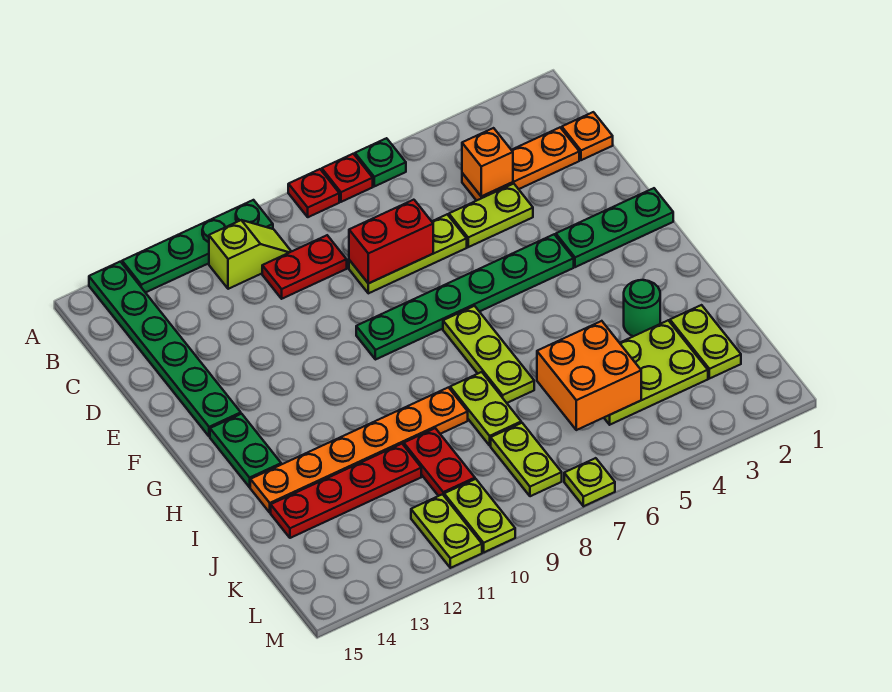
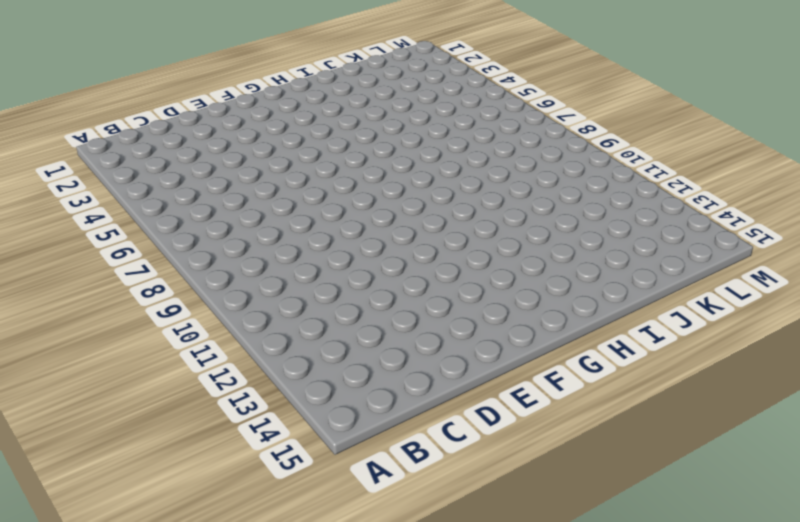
none -> green 1x1 plate [355,138,406,186]
none -> red 1x1 plate [322,154,373,202]
none -> red 1x1 plate [288,169,339,217]

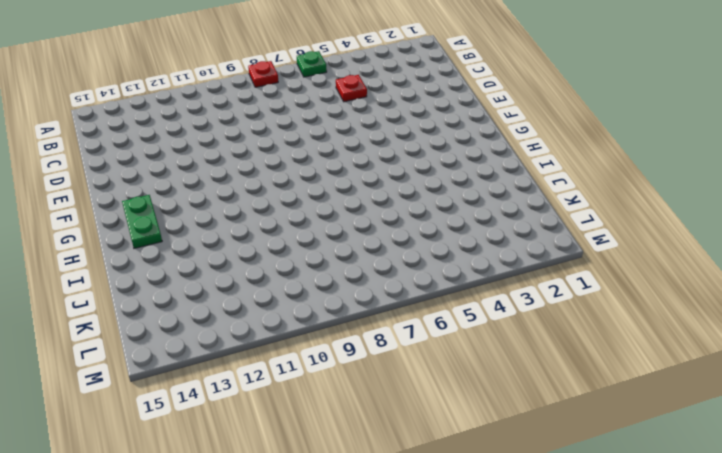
red 1x1 plate [336,75,367,102] -> red 1x1 plate moved to [322,154,373,202]
none -> green 1x4 plate [122,200,273,293]
none -> green 1x6 plate [89,262,241,437]
none -> lime 1x2 slope [209,220,291,289]

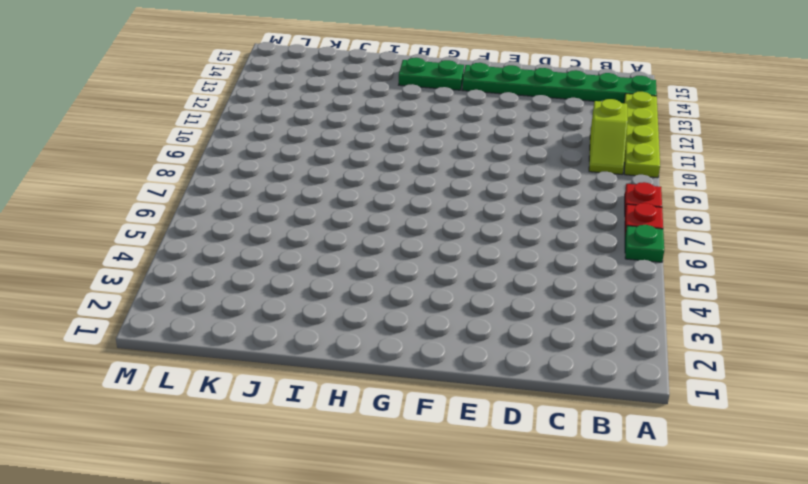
lime 1x4 plate [624,92,660,178] -> green 1x4 plate [122,200,273,293]
none -> orange 1x1 plate [562,112,613,160]
none -> orange 1x3 plate [462,128,579,201]
none -> red 1x2 plate [262,235,347,299]

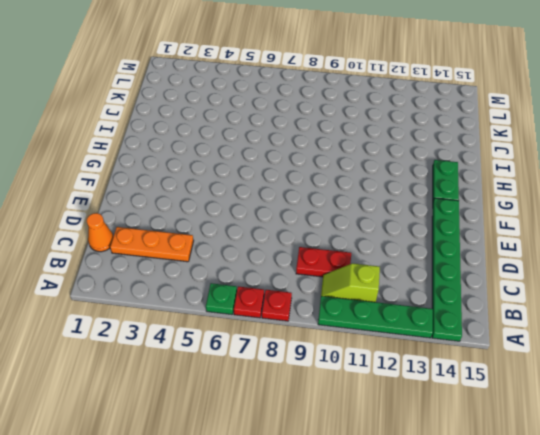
orange 1x1 cone [87,213,113,252] -> orange 1x1 plate [562,112,613,160]
none -> lime 1x2 plate [449,184,533,247]
none -> lime 1x3 plate [349,215,467,293]
none -> green 1x3 plate [556,188,673,267]

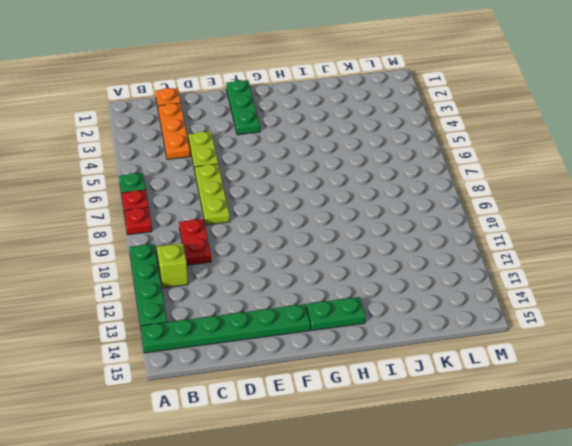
none -> green 1x6 plate [356,234,574,360]
none -> lime 1x3 plate [443,306,534,403]
none -> green 1x1 round brick [624,280,660,336]

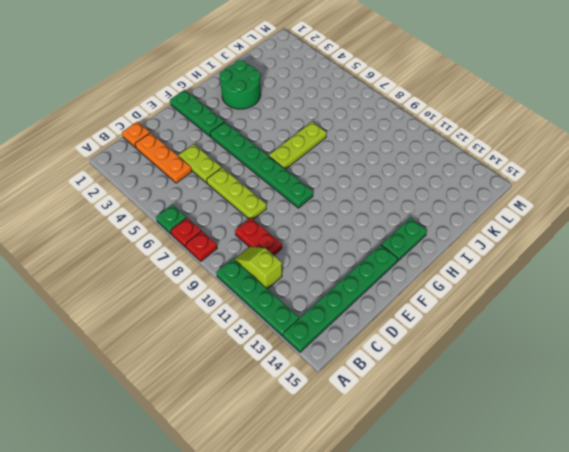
green 2x2 round brick [219,60,261,109] -> green 1x1 round brick [624,280,660,336]
none -> lime 1x2 plate [450,372,521,445]
none -> orange 1x6 plate [250,387,468,513]
none -> lime 1x2 plate [670,305,741,379]

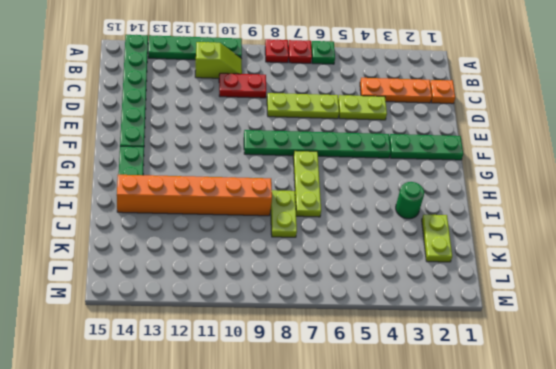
orange 1x6 brick [117,175,272,216] -> orange 1x6 plate [250,387,468,513]
none -> lime 2x3 plate [604,320,708,425]
none -> red 1x2 plate [404,428,475,496]
none -> red 1x4 plate [271,444,421,538]

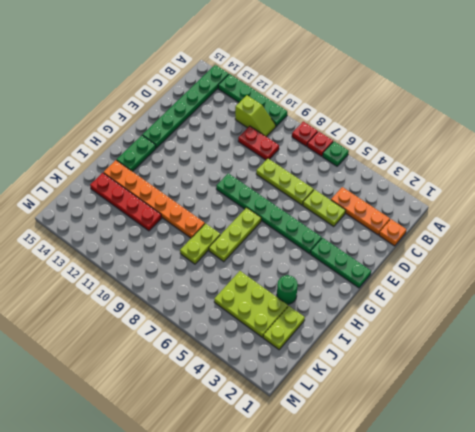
none -> red 1x2 plate [404,428,475,496]
none -> lime 1x2 plate [491,423,562,496]
none -> lime 1x2 plate [444,479,515,552]

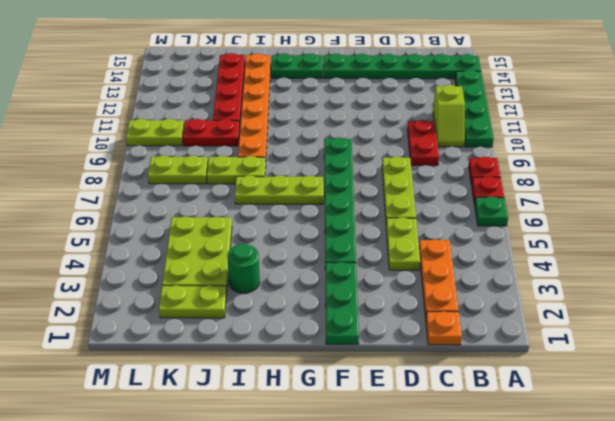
none -> lime 1x2 plate [411,494,482,568]
none -> lime 1x1 plate [564,458,615,506]
none -> orange 1x1 brick [462,128,513,196]

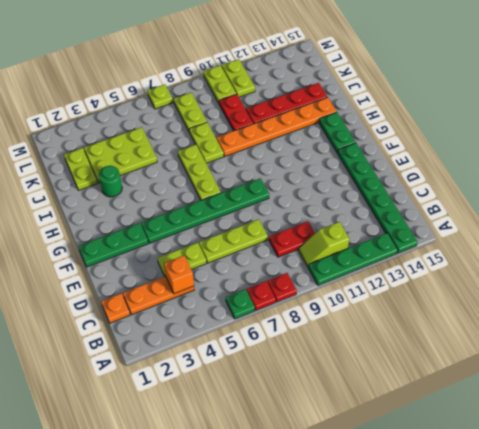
none -> red 1x2 brick [349,200,433,283]
none -> orange 2x2 brick [537,321,641,430]

